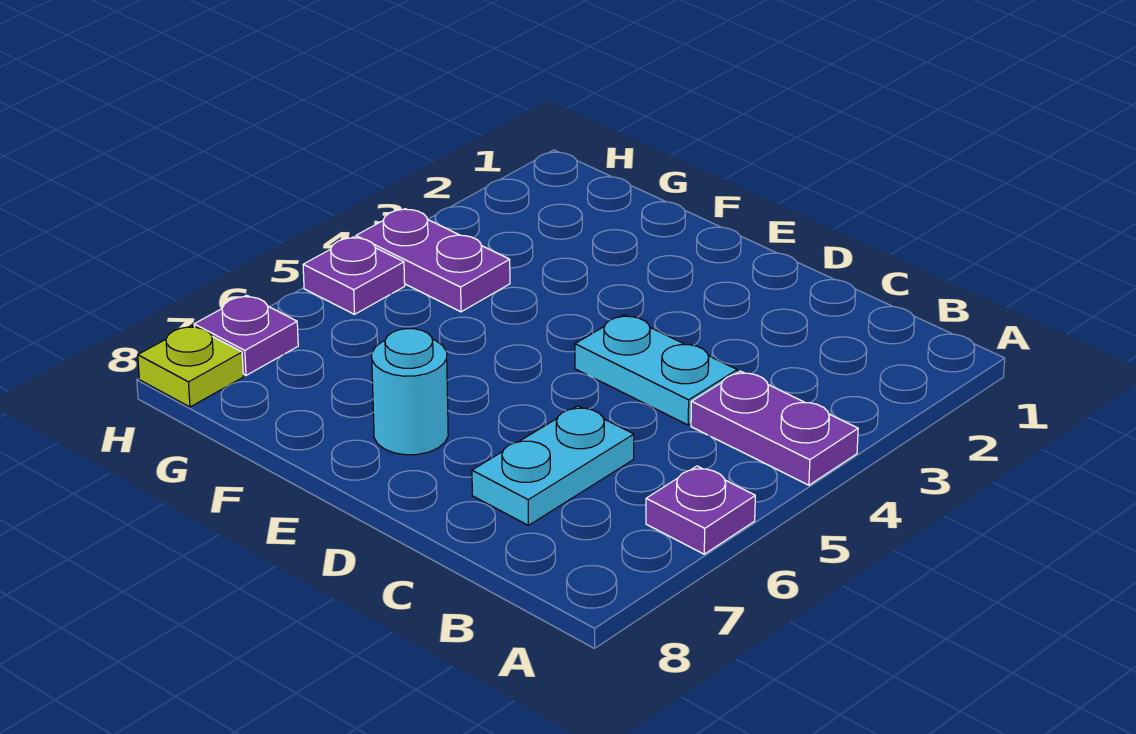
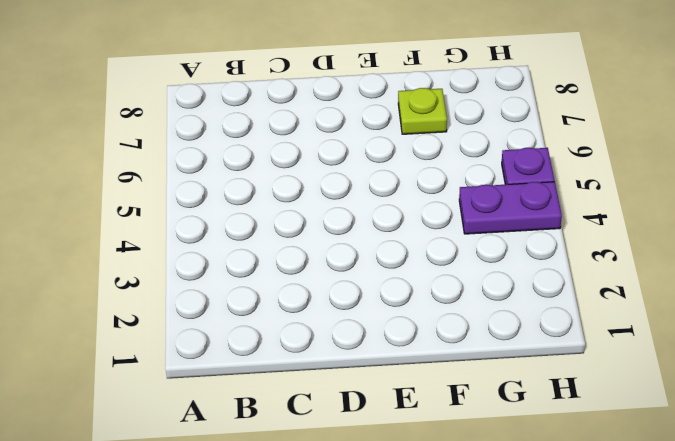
lime 1x1 plate [398,88,447,134] -> lime 1x1 plate moved to [138,325,243,407]
none -> purple 1x2 plate [691,371,858,485]
none -> purple 1x1 plate [646,466,755,554]

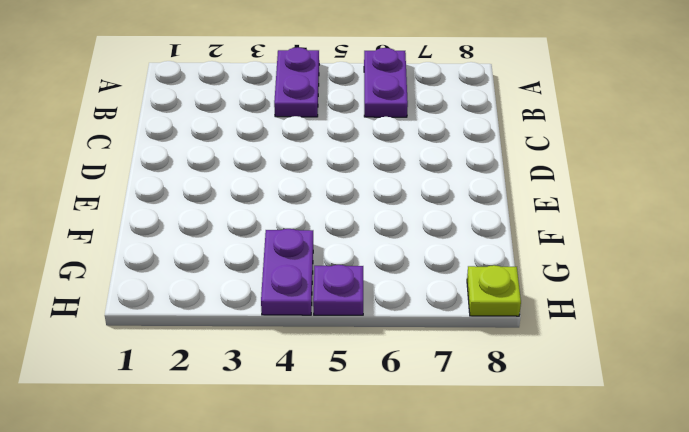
purple 1x2 plate [364,48,408,117] -> purple 1x1 plate [646,466,755,554]
none -> cyan 1x2 plate [575,315,737,425]
none -> cyan 1x2 plate [472,406,634,525]

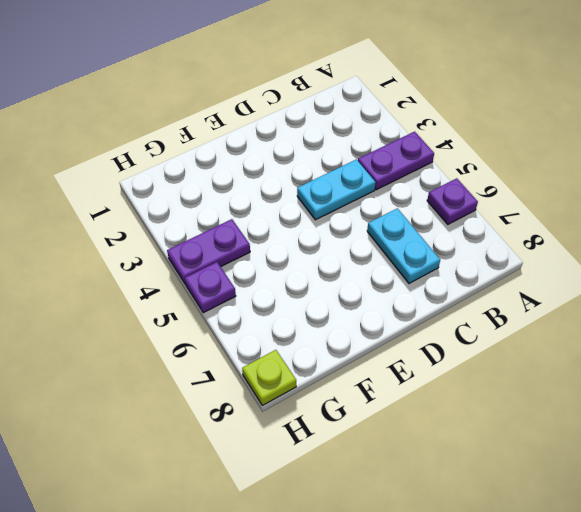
none -> cyan 1x1 round brick [372,329,448,455]
none -> purple 1x1 plate [194,295,298,375]

